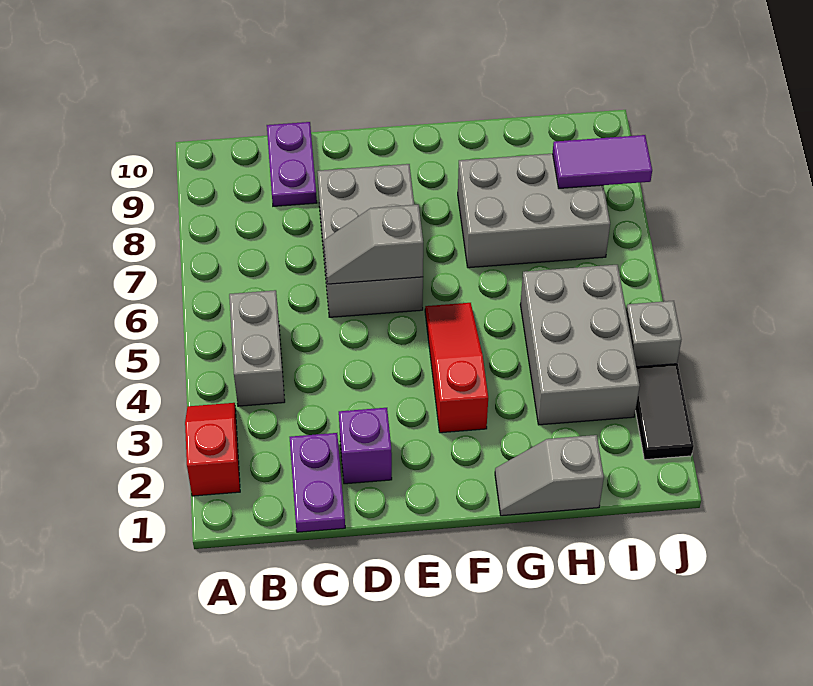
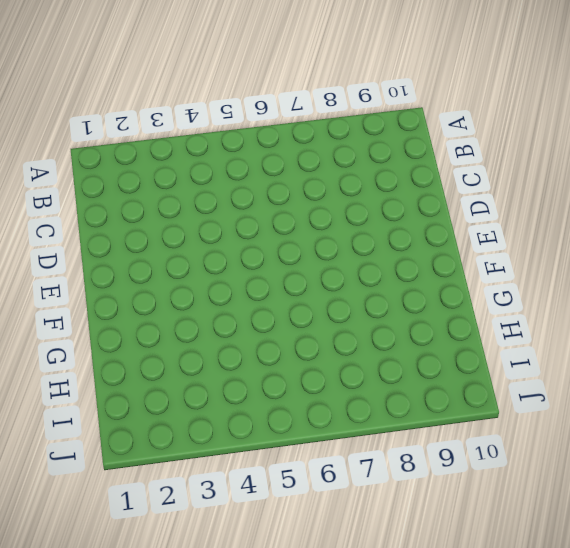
none -> red 1x2 slope [185,403,240,496]
none -> grey 1x2 brick [229,290,285,406]
none -> purple 1x2 plate [290,433,345,532]

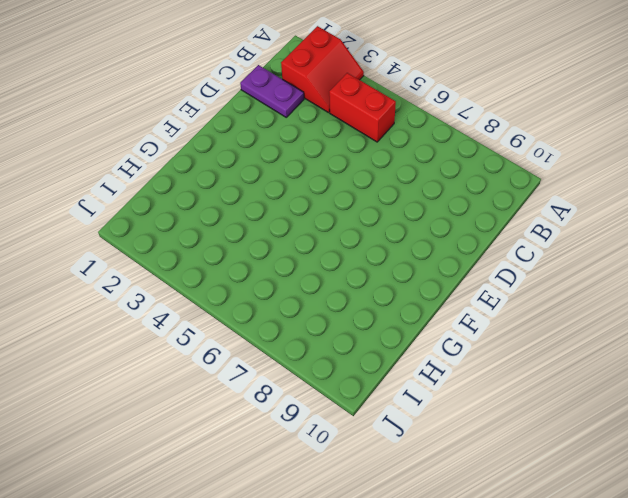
red 2x2 slope [281,26,364,113] -> red 1x2 slope [185,403,240,496]
red 1x2 brick [329,73,396,142] -> grey 1x2 brick [229,290,285,406]
none -> purple 1x2 plate [267,122,317,206]
none -> purple 1x1 brick [339,408,392,484]
none -> grey 2x3 brick [317,164,423,317]

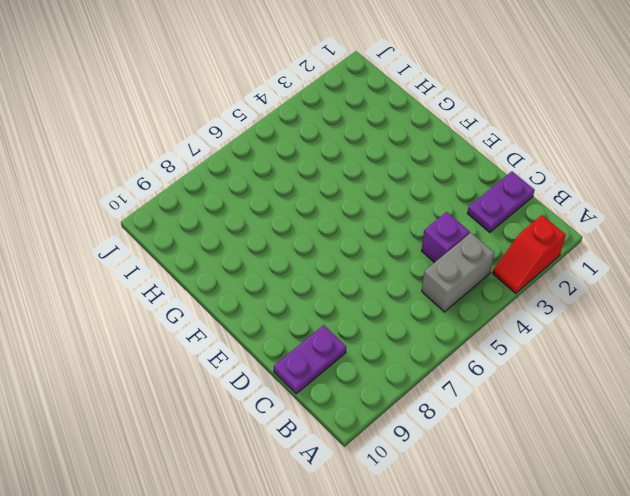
purple 1x1 brick [422,212,470,263] -> purple 1x1 brick moved to [339,408,392,484]
none -> grey 2x3 brick [317,164,423,317]
none -> red 1x3 slope [425,303,488,433]
none -> grey 1x2 slope [495,435,604,516]

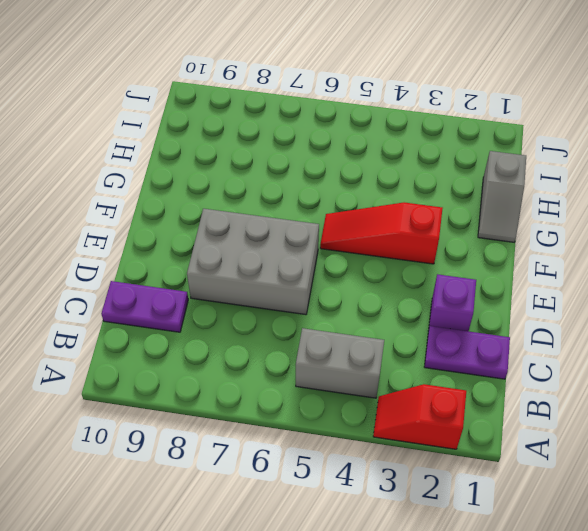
none -> grey 2x3 brick [458,154,610,268]
none -> grey 2x3 brick [520,265,640,425]
none -> black 1x2 tile [636,364,694,460]

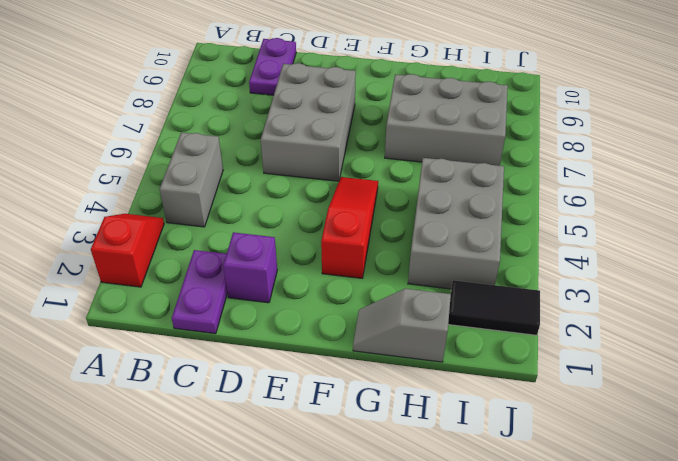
black 1x2 tile [448,280,540,335] -> black 1x2 tile turned to [636,364,694,460]
none -> grey 1x1 brick [626,301,681,367]
none -> grey 1x2 slope [324,205,423,284]
none -> purple 1x2 tile [553,135,652,188]

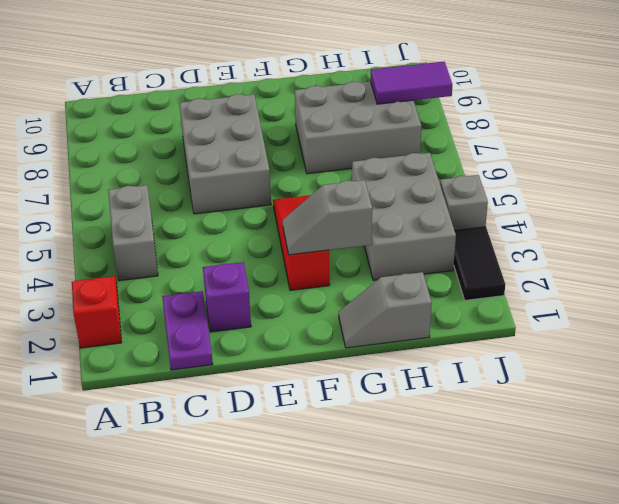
grey 1x2 slope [283,180,372,255] -> grey 1x2 slope moved to [324,205,423,284]
none -> purple 1x2 plate [267,122,317,206]

